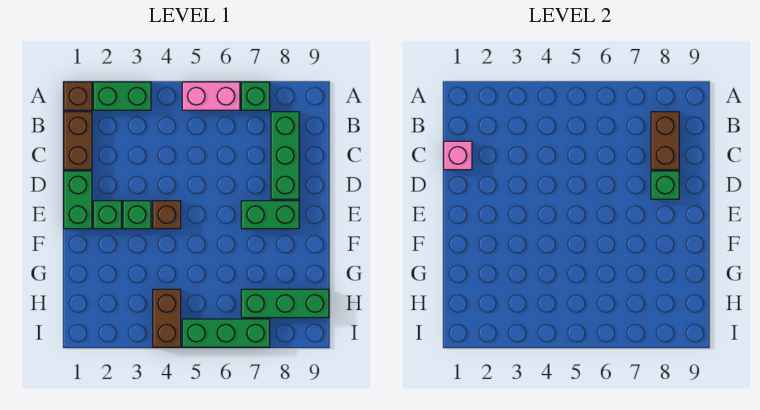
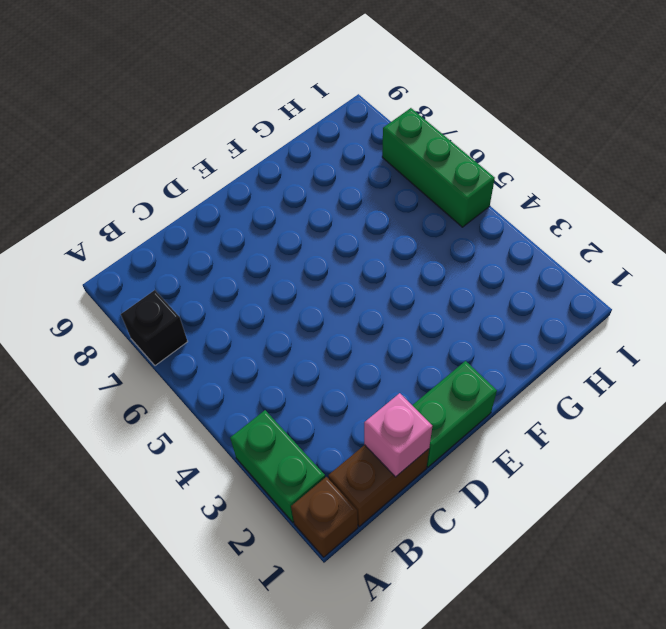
black 1x1 brick [121,290,188,366] -> green 1x1 brick [241,82,270,110]
none -> pink 1x2 brick [182,82,240,110]
none -> green 1x3 brick [271,112,299,199]
none -> green 1x1 brick [93,201,122,229]

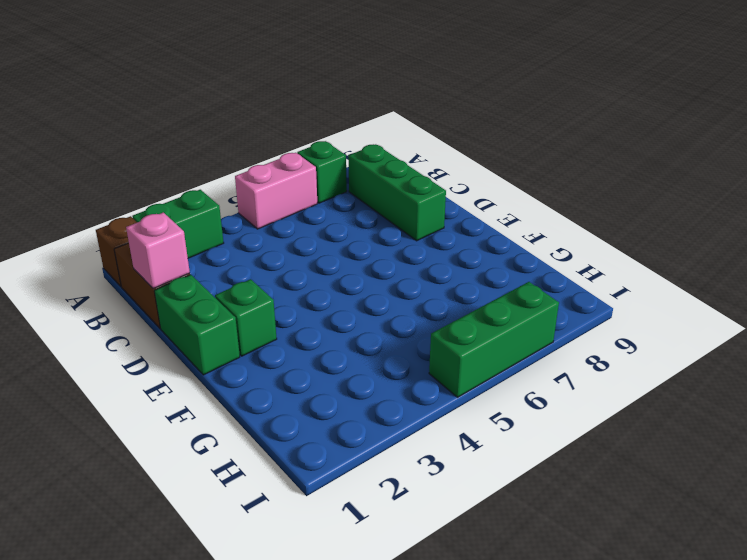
none -> green 1x1 brick [123,201,151,229]
none -> brown 1x1 brick [153,201,181,229]
none -> green 1x2 brick [241,201,299,229]

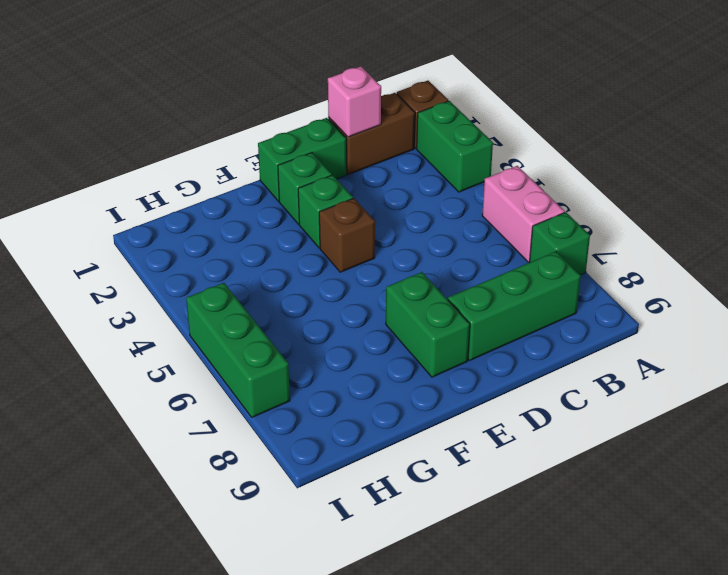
none -> brown 1x2 brick [153,289,181,347]
none -> green 1x3 brick [241,289,329,318]
none -> brown 1x2 brick [651,112,679,170]

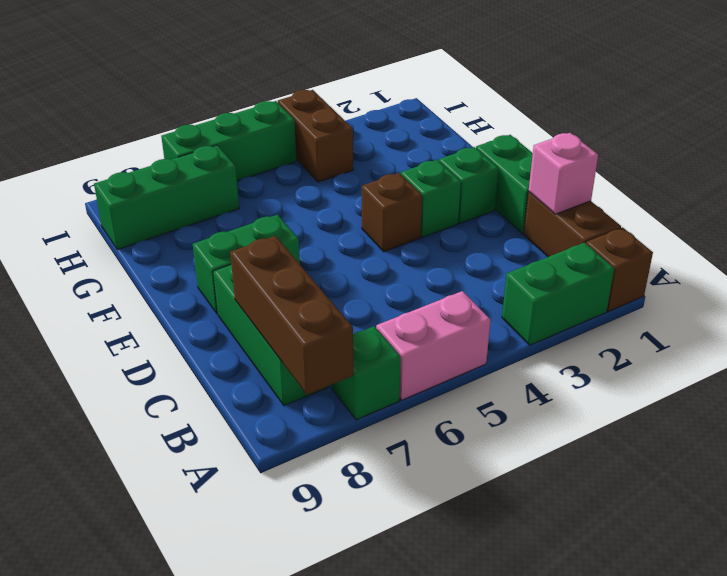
brown 1x3 brick [230,236,353,394] -> brown 1x2 brick [651,112,679,170]
none -> green 1x1 brick [651,171,679,199]

